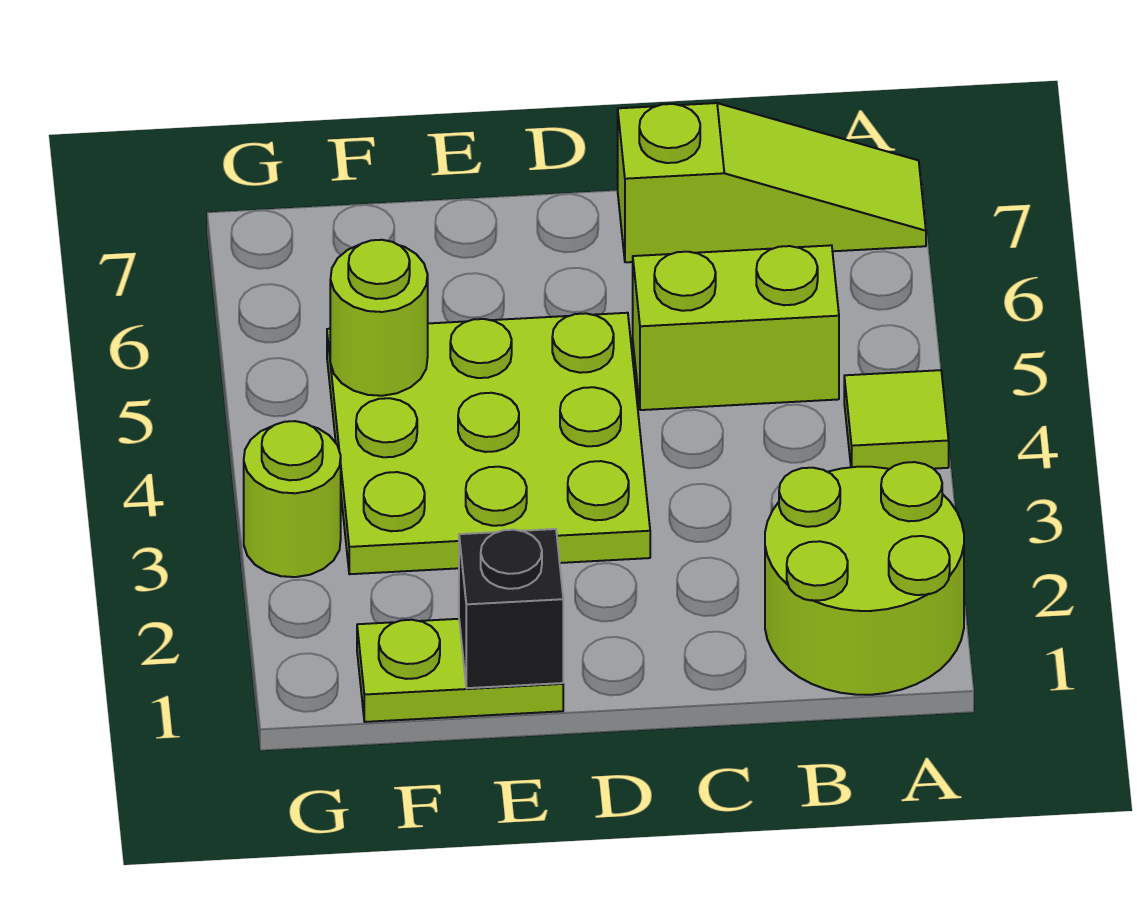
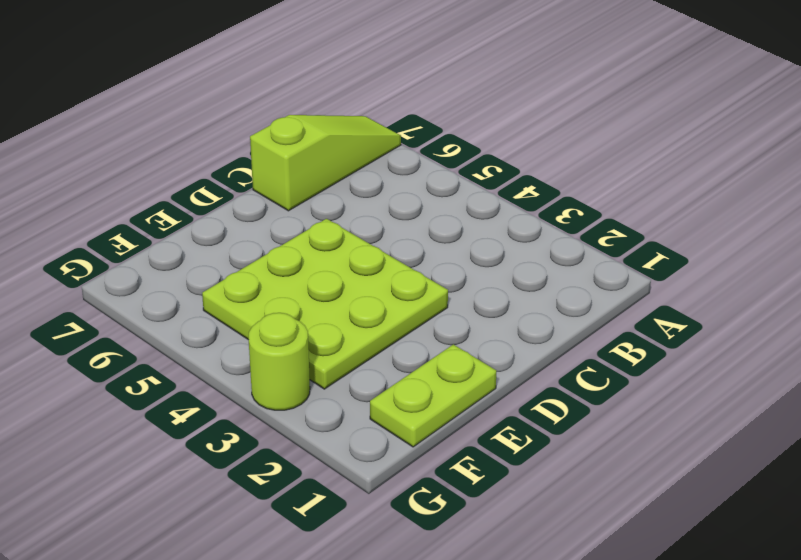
none -> lime 2x2 round brick [765,462,964,695]
none -> lime 1x1 tile [844,370,949,469]

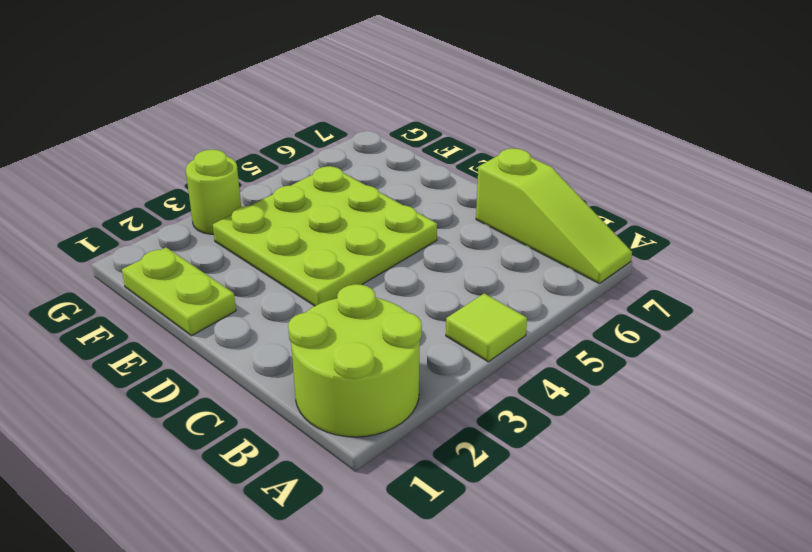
none -> lime 1x2 brick [633,245,839,410]
none -> black 1x1 brick [459,529,563,688]

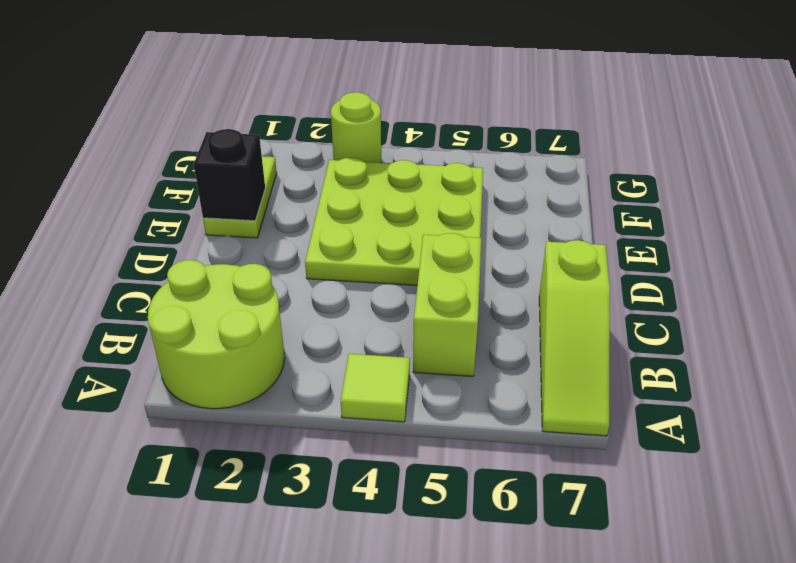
none -> lime 1x1 round brick [330,240,428,396]

